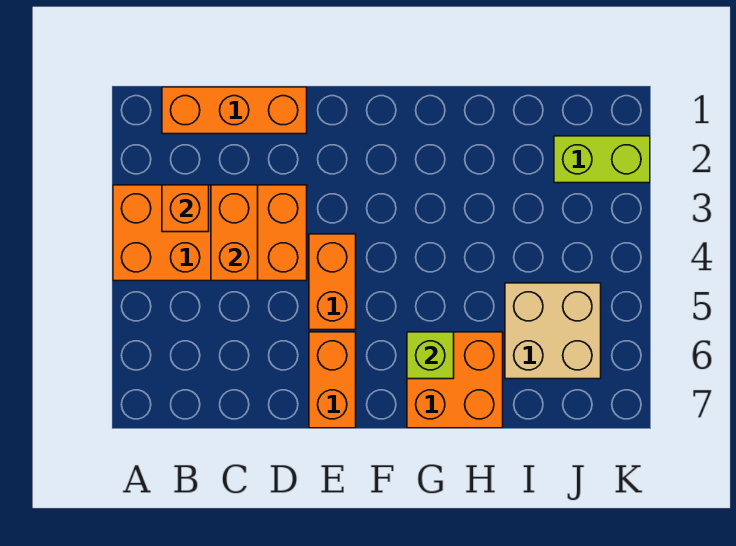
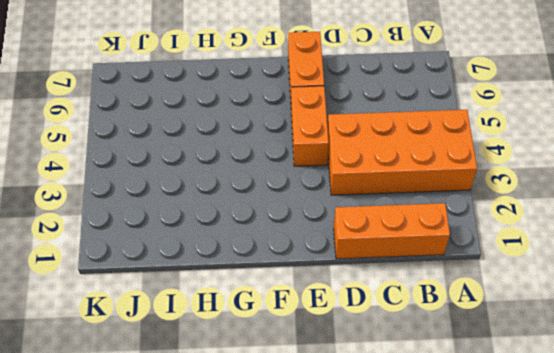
none -> orange 2x2 brick [407,332,503,428]
none -> tan 2x2 brick [505,283,601,379]

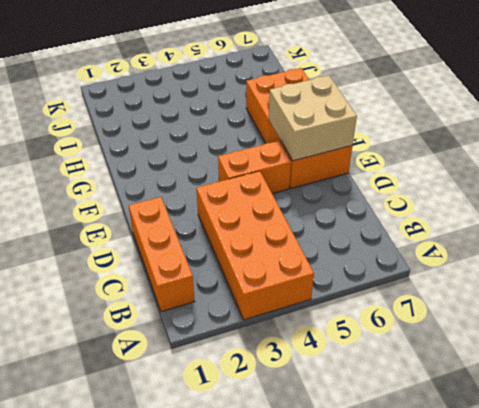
tan 2x2 brick [269,76,357,161] -> tan 2x2 brick moved to [505,283,601,379]
none -> lime 1x2 brick [554,136,650,183]
none -> orange 1x1 brick [162,185,209,232]

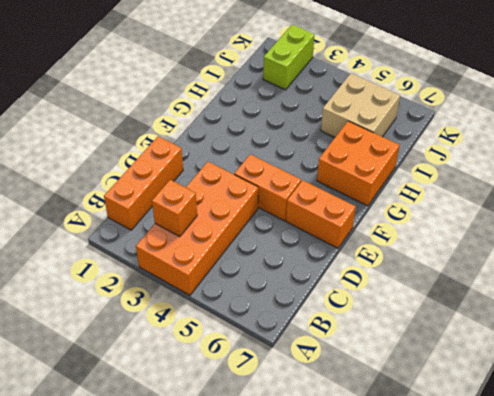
none -> orange 1x2 brick [211,185,258,281]
none -> lime 1x1 brick [407,332,454,379]

